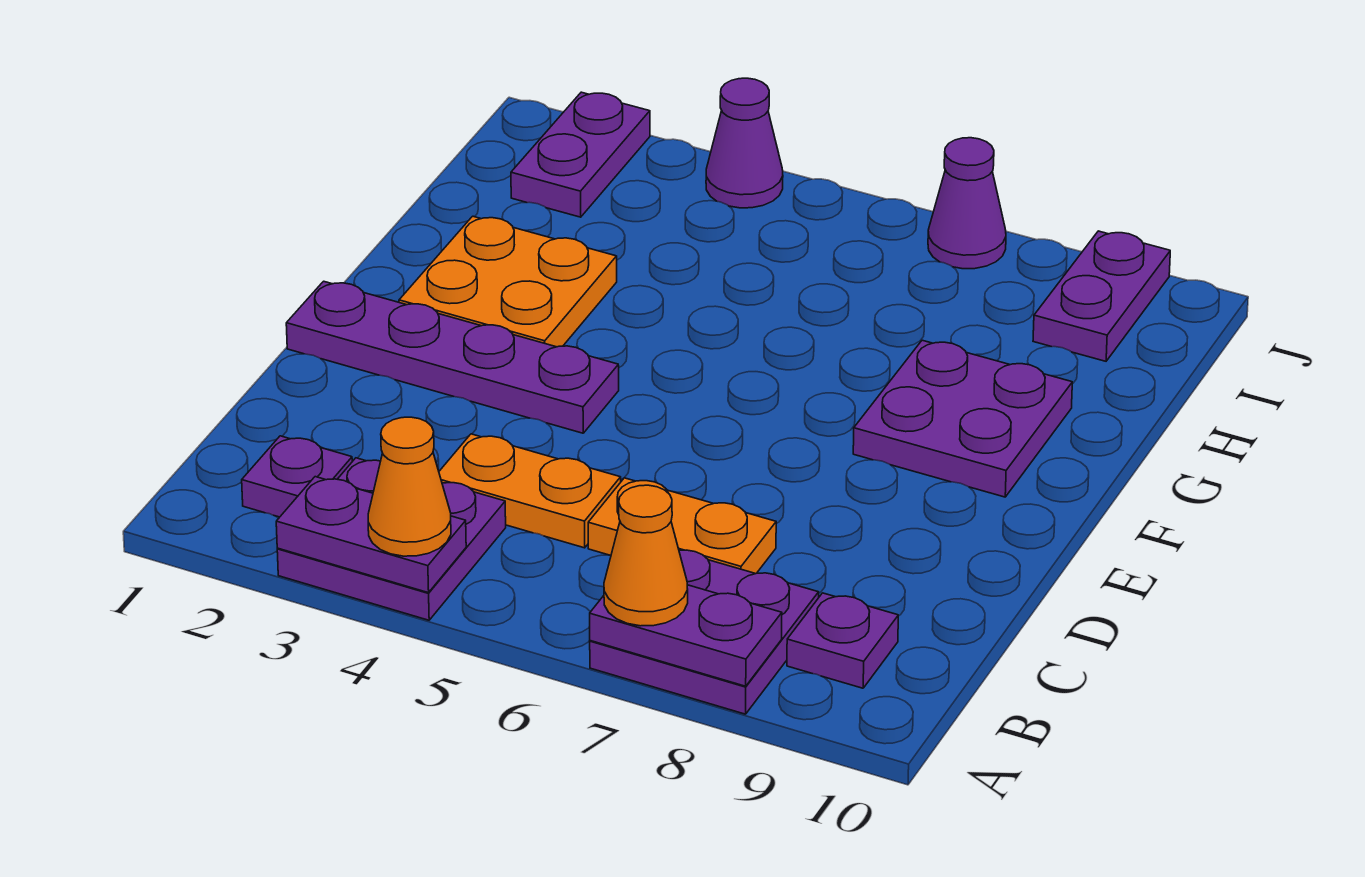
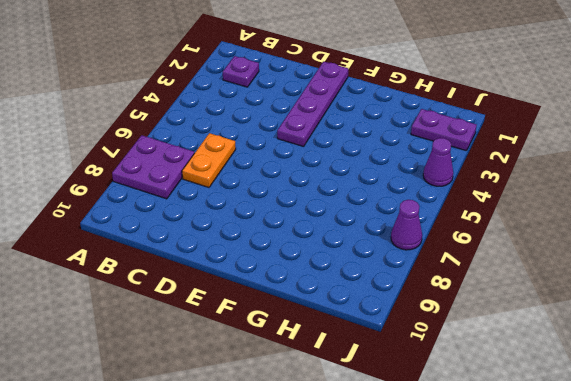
none -> purple 2x2 plate [277,458,506,620]
none -> purple 1x1 plate [787,593,898,688]
none -> orange 1x2 plate [439,434,621,548]

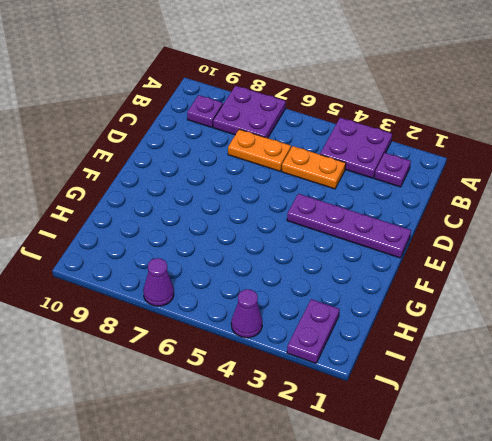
none -> orange 2x2 plate [399,216,617,347]
none -> purple 2x2 plate [853,340,1072,497]
none -> purple 1x2 plate [1033,231,1170,361]

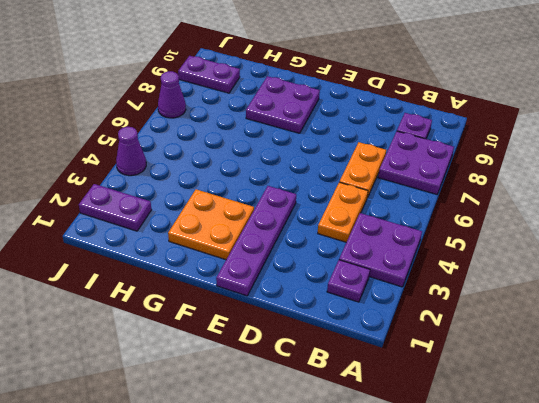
none -> purple 1x2 plate [276,477,466,593]
none -> purple 1x2 plate [590,585,782,686]
none -> orange 1x1 cone [368,417,451,556]

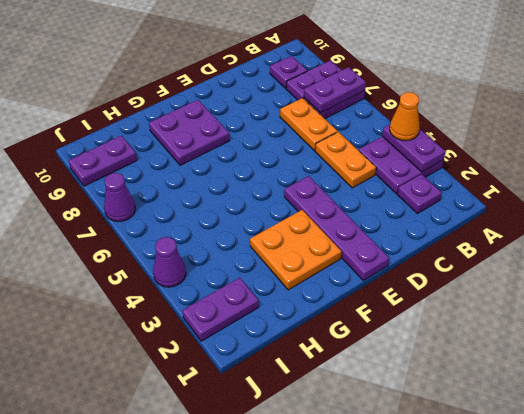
purple 1x2 plate [304,67,366,113] -> purple 1x2 plate turned to [590,585,782,686]
none -> orange 1x1 cone [604,485,688,626]

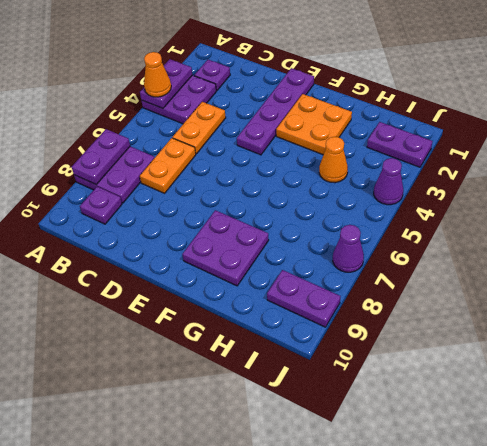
orange 1x1 cone [319,137,348,183] -> orange 1x1 cone moved to [604,485,688,626]

